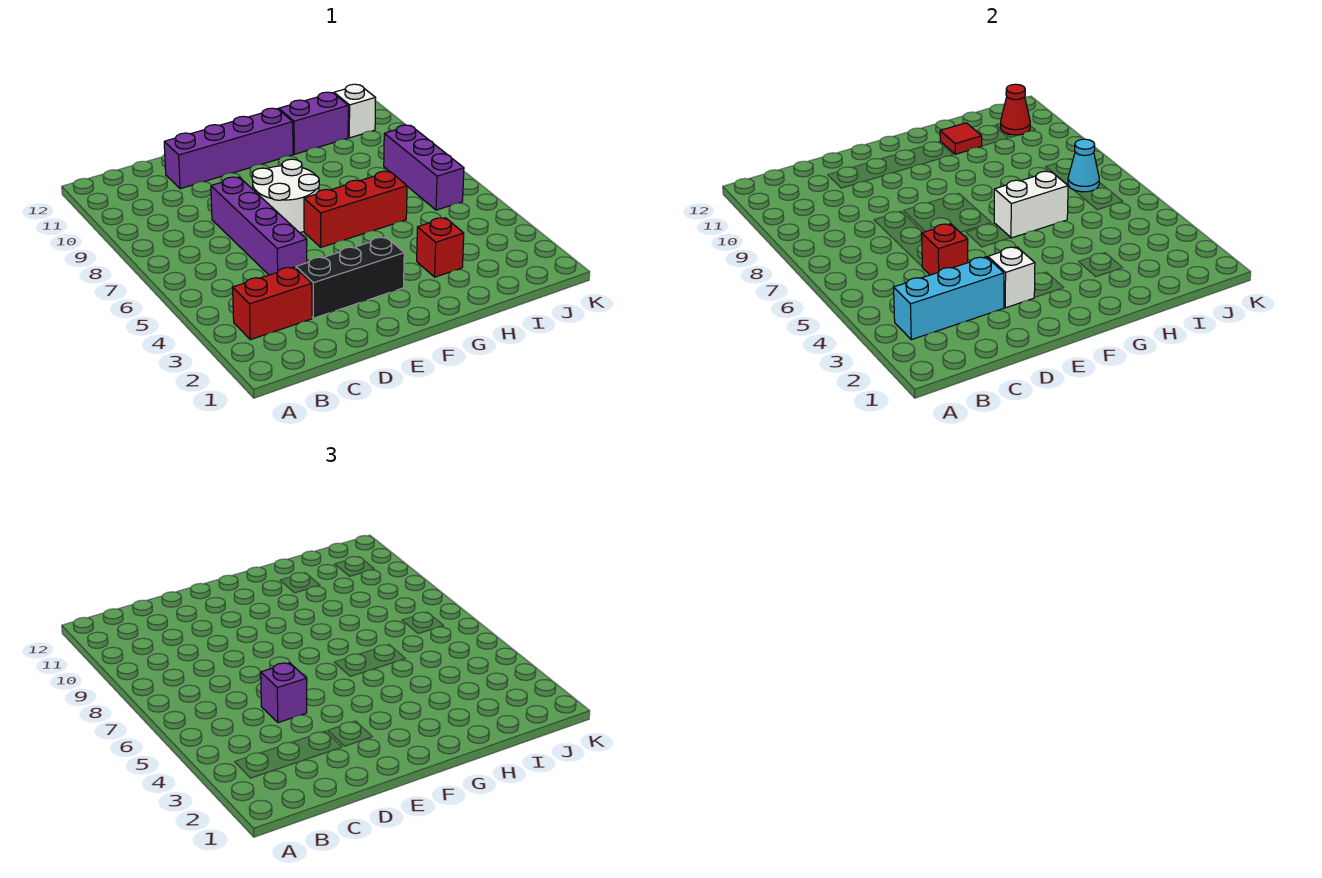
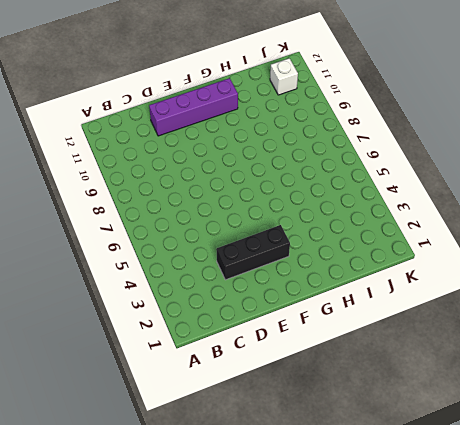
none -> red 1x2 brick [233,267,312,340]
none -> purple 1x4 brick [211,177,307,275]
none -> white 2x2 round brick [252,159,319,233]

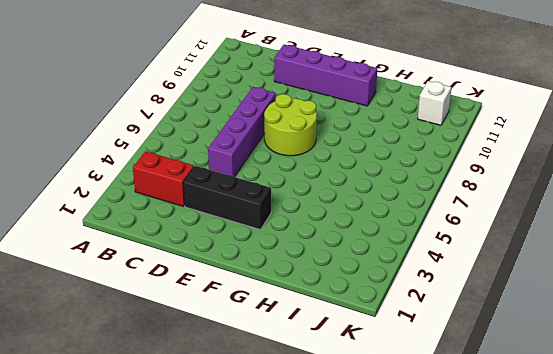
lime 2x2 round brick [264,94,317,156] -> white 2x2 round brick [252,159,319,233]
none -> red 1x3 brick [304,171,407,247]
none -> red 1x1 brick [417,218,464,277]
none -> purple 1x2 brick [279,92,348,154]

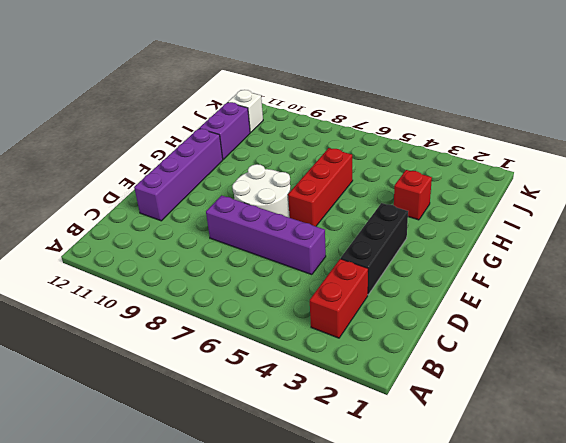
none -> purple 1x3 brick [384,125,464,210]
none -> cyan 1x3 brick [894,257,1004,340]
none -> red 1x1 brick [922,224,968,275]

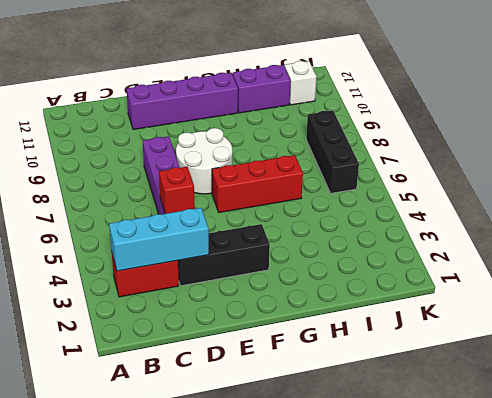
black 1x3 brick [306,110,359,193] -> purple 1x3 brick [384,125,464,210]
none -> red 1x1 brick [417,218,464,277]
none -> white 1x1 brick [988,247,1035,308]
none -> white 1x2 brick [994,171,1068,238]

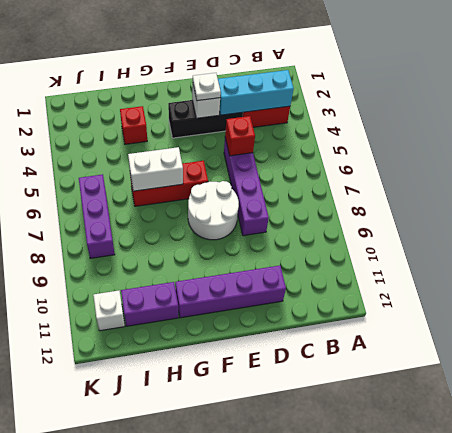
white 1x1 plate [193,73,221,101] -> none
none -> red 1x1 tile [940,123,982,154]
none -> cyan 1x1 cone [1068,139,1099,192]
none -> red 1x1 cone [1001,84,1030,135]

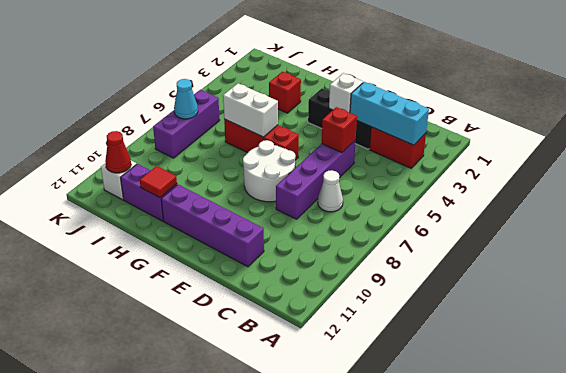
white 1x1 cone [318,170,343,212] -> none
none -> purple 1x1 brick [261,663,307,723]

